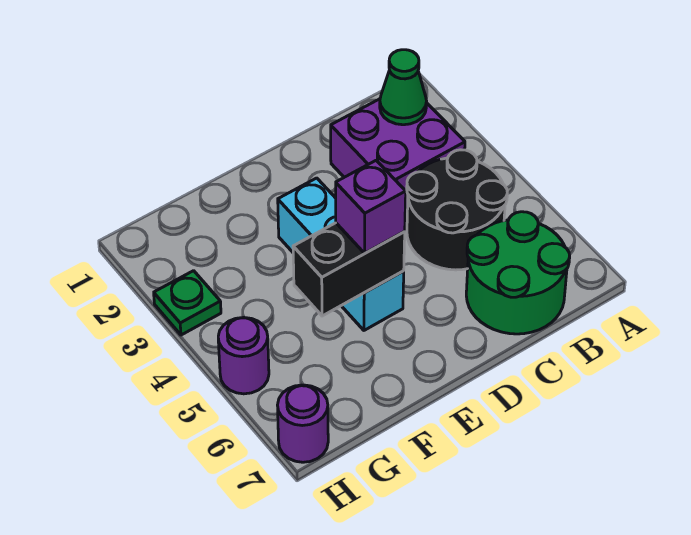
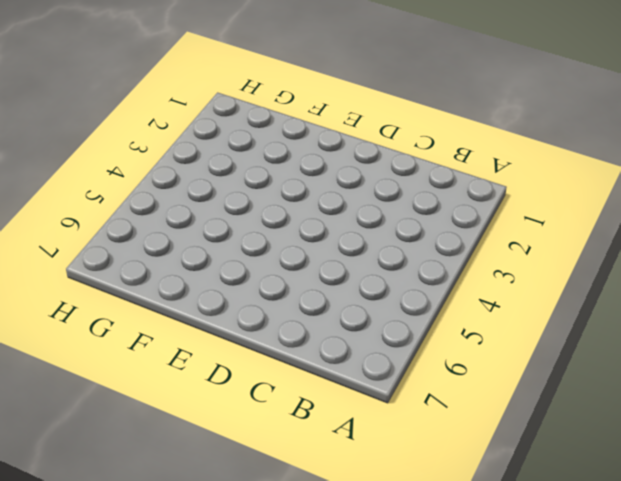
none -> purple 2x2 brick [331,99,465,212]
none -> black 2x2 round brick [407,150,507,270]

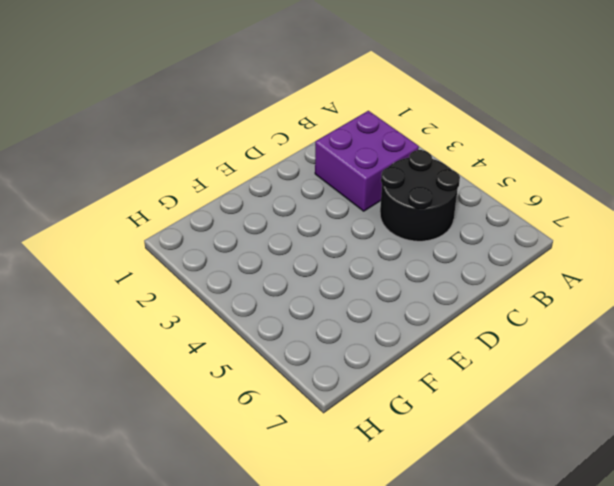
none -> green 2x2 round brick [466,212,570,334]
none -> cyan 1x3 brick [278,178,404,330]

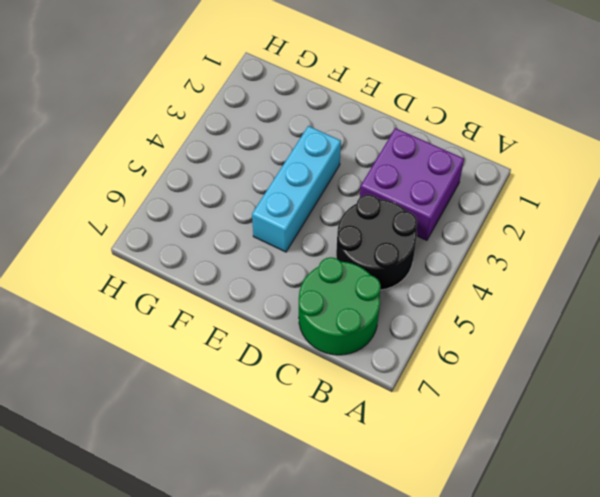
none -> green 1x1 plate [154,271,221,335]
none -> purple 1x1 round brick [218,317,269,394]

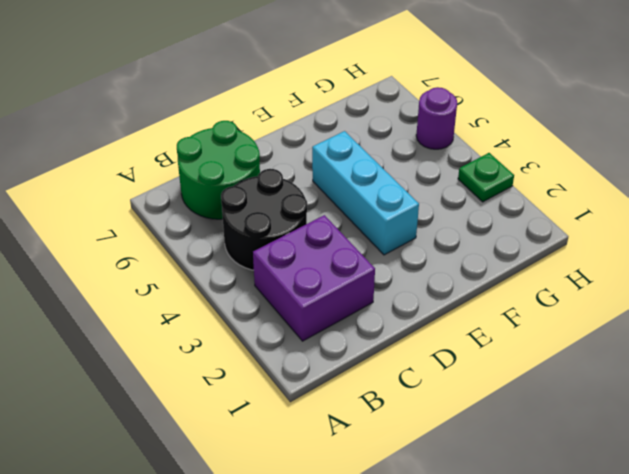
none -> purple 1x1 round brick [278,385,328,462]
none -> green 1x1 cone [380,50,427,125]

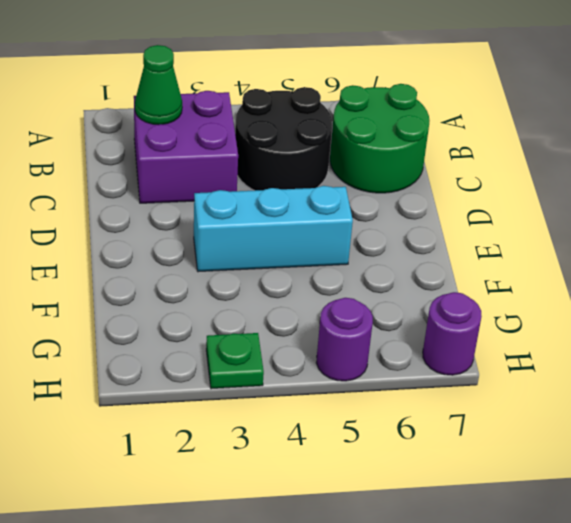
none -> black 1x2 brick [293,223,405,316]
none -> purple 1x1 brick [336,161,406,253]

